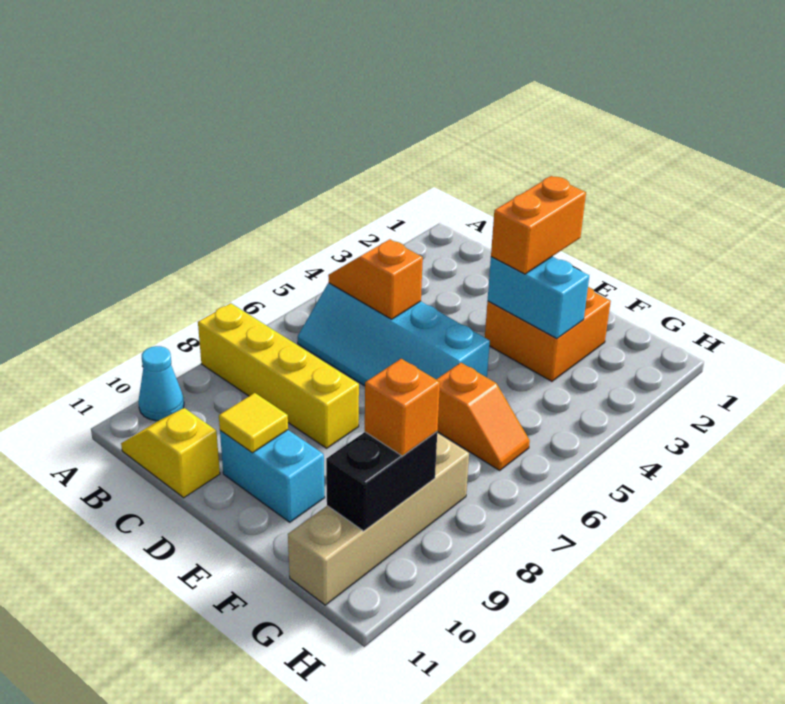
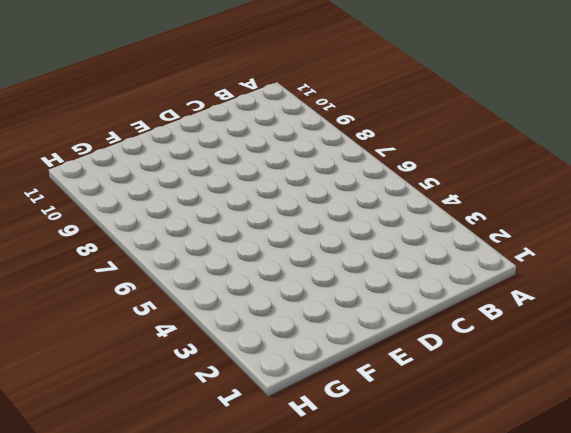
none -> yellow 1x4 brick [198,303,359,448]
none -> cyan 1x1 cone [138,346,184,421]
none -> cyan 2x4 slope [298,283,490,386]

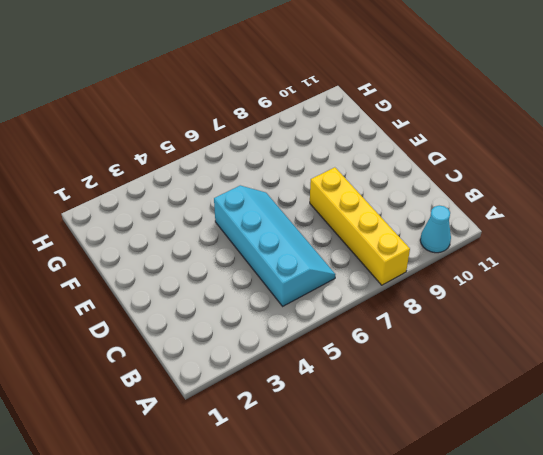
none -> yellow 1x2 slope [121,408,220,498]
none -> cyan 1x2 brick [220,430,325,522]
none -> orange 2x2 brick [485,287,611,381]

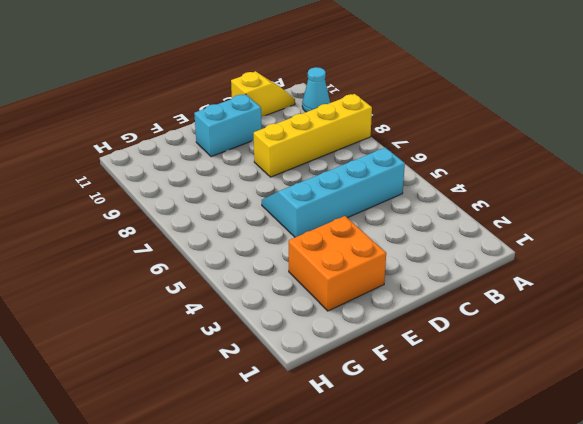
none -> orange 1x2 slope [436,363,530,470]
none -> tan 1x4 brick [288,433,469,605]
none -> orange 1x2 slope [328,239,423,319]

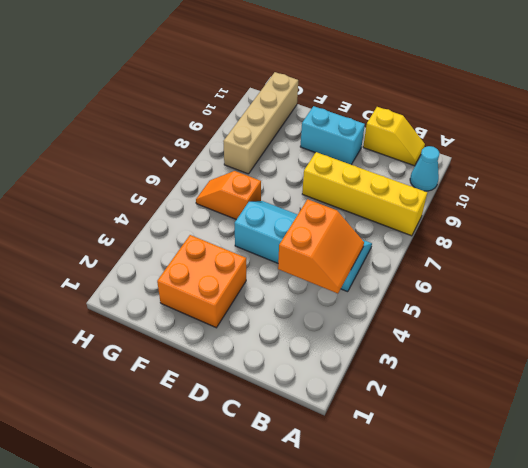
orange 2x2 slope [278,199,364,293] -> orange 1x2 slope [328,239,423,319]
none -> yellow 1x1 tile [219,393,288,453]
none -> cyan 1x2 brick [488,256,589,339]
none -> black 1x2 brick [326,432,437,531]

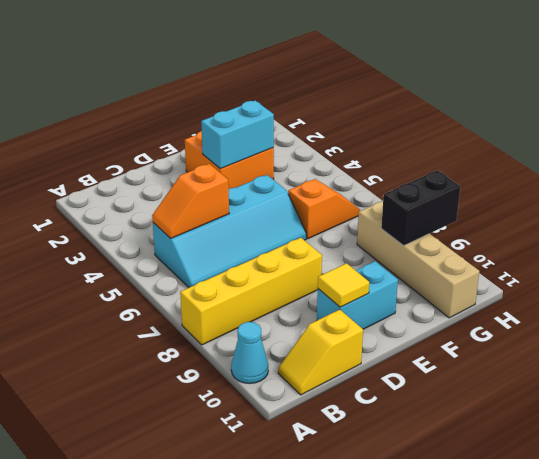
black 1x2 brick [381,170,460,245] -> black 1x2 brick turned to [326,432,437,531]
none -> orange 1x2 brick [491,176,586,274]
none -> orange 1x1 brick [365,359,440,456]

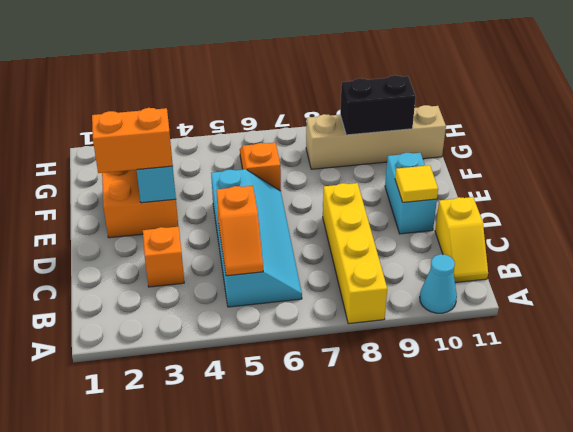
orange 1x1 brick [143,227,184,287] -> orange 1x1 brick moved to [365,359,440,456]

